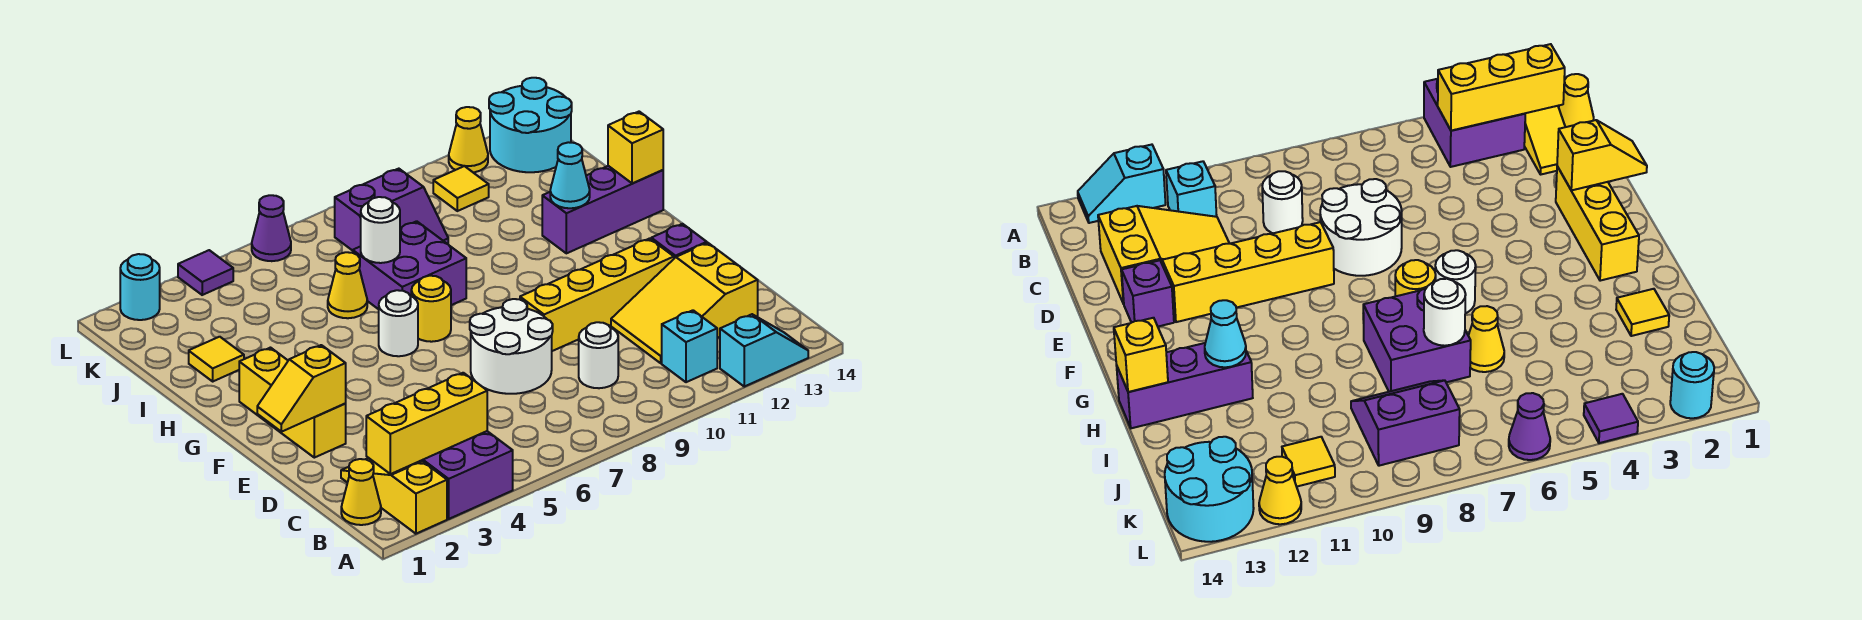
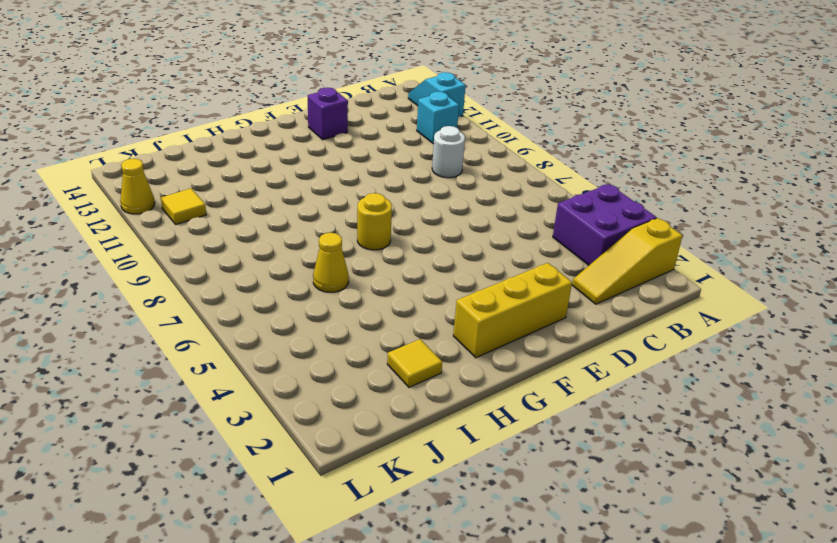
none -> yellow 1x1 cone [341,459,381,525]
none -> yellow 2x3 slope [611,243,758,363]
none -> white 2x2 round brick [470,299,553,394]

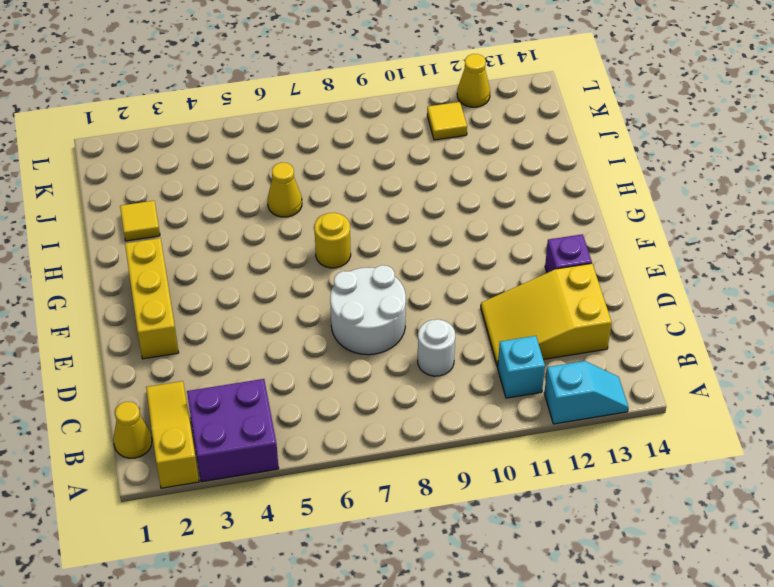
none -> yellow 1x4 brick [520,238,674,351]
none -> white 1x1 round brick [379,290,418,356]
none -> purple 2x2 brick [353,221,466,309]

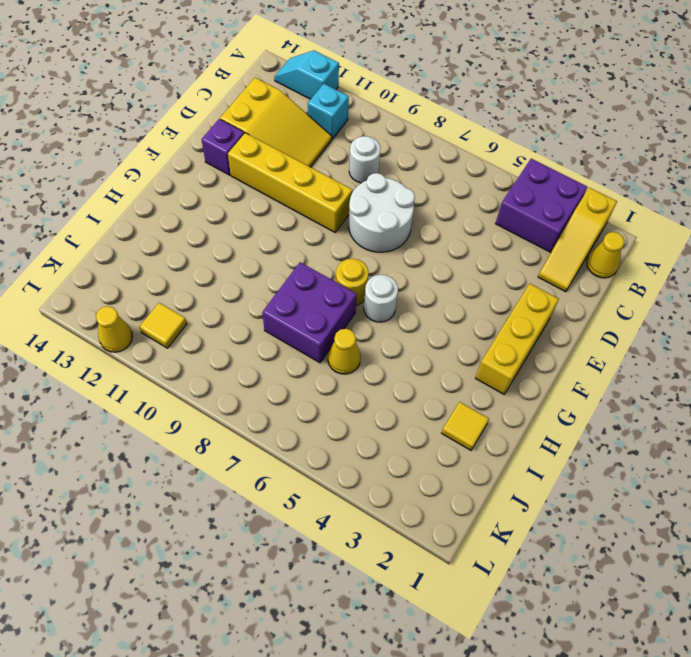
none -> purple 1x3 brick [542,166,663,253]
none -> purple 2x2 slope [334,169,448,251]
none -> cyan 2x2 round brick [489,78,572,172]

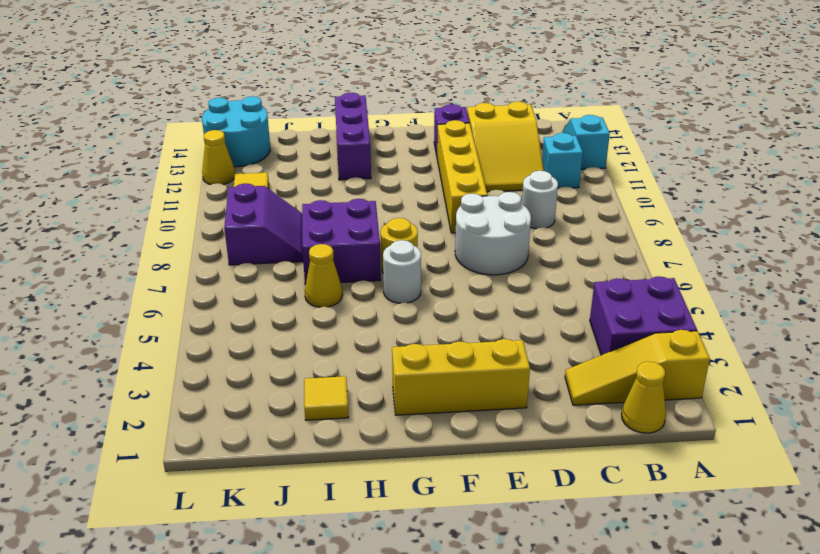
none -> cyan 1x1 round brick [120,254,160,320]
none -> purple 1x1 tile [178,250,233,295]
none -> purple 1x1 cone [252,195,291,261]

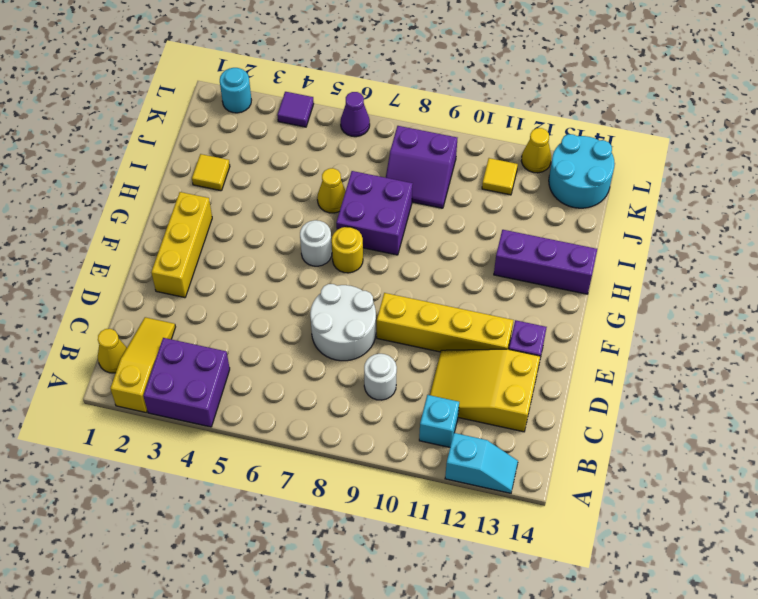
none -> yellow 1x3 brick [366,373,487,474]
none -> yellow 1x2 slope [257,345,346,432]
none -> cyan 1x1 cone [550,142,590,208]

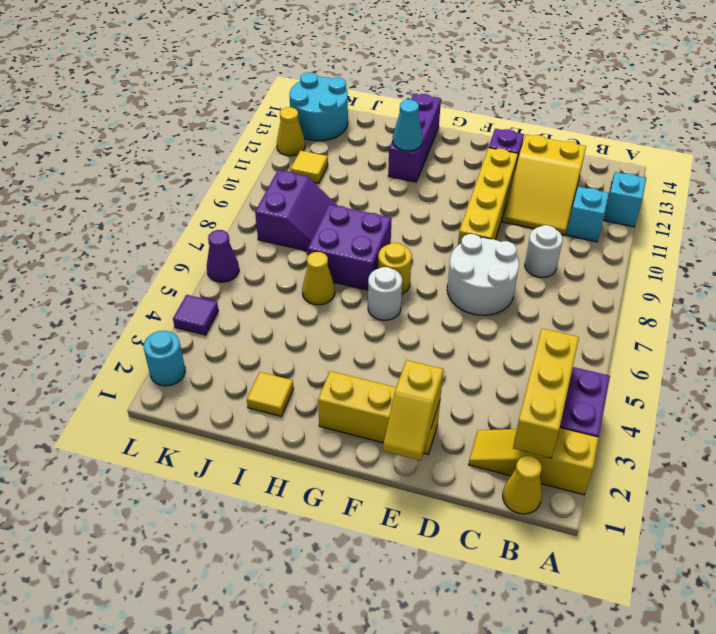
none -> yellow 1x1 brick [608,112,663,183]
none -> white 1x1 round brick [361,197,400,263]

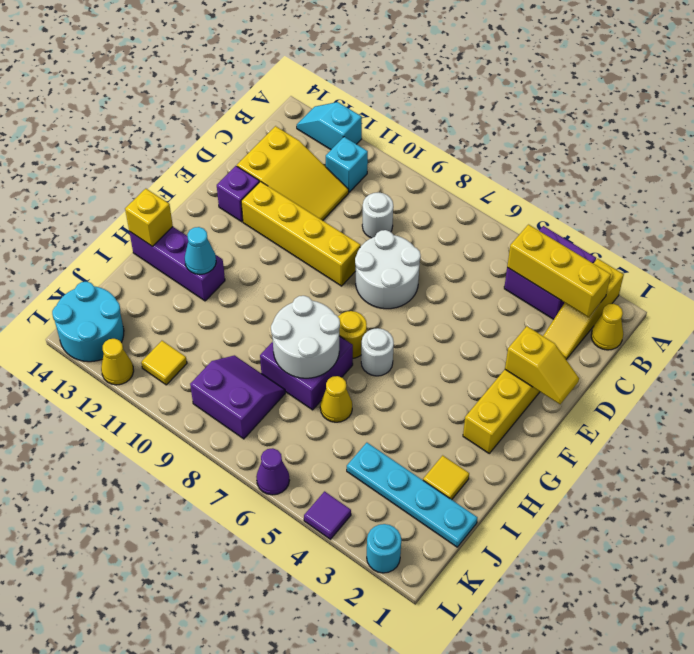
white 2x2 round brick [271,296,340,378] -> white 1x1 round brick [361,197,400,263]
cyan 1x4 plate [347,443,478,547] -> none

